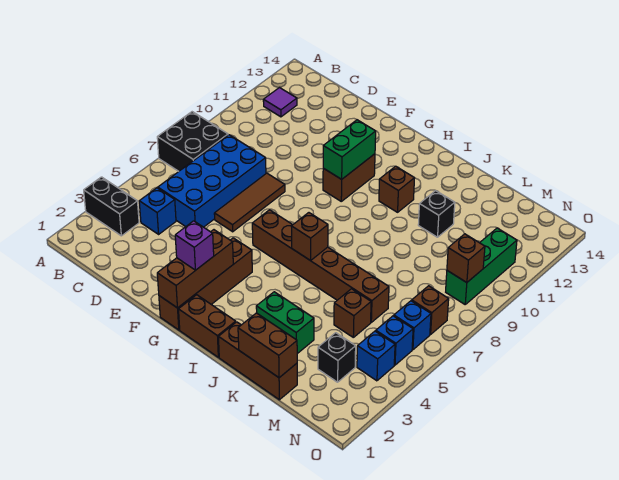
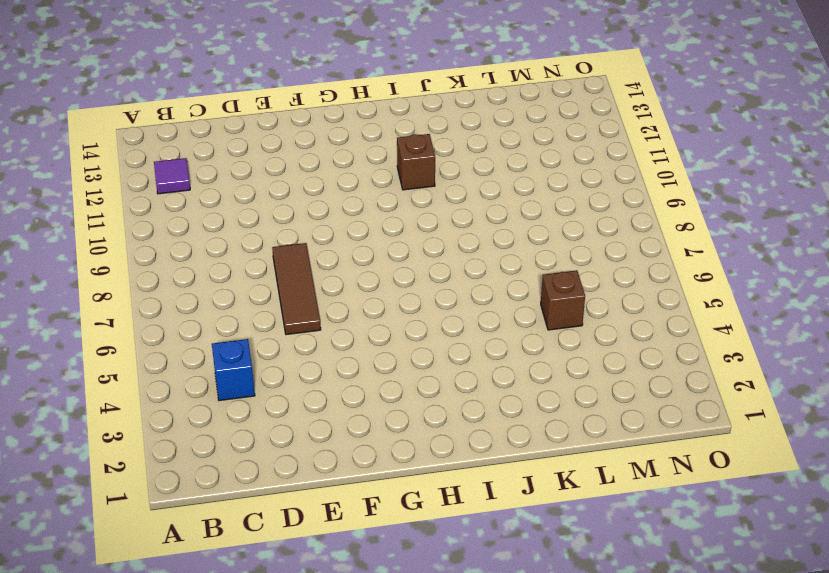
none -> black 1x2 brick [84,177,139,236]
none -> black 2x2 brick [157,112,228,171]
none -> blue 2x4 brick [158,135,266,227]

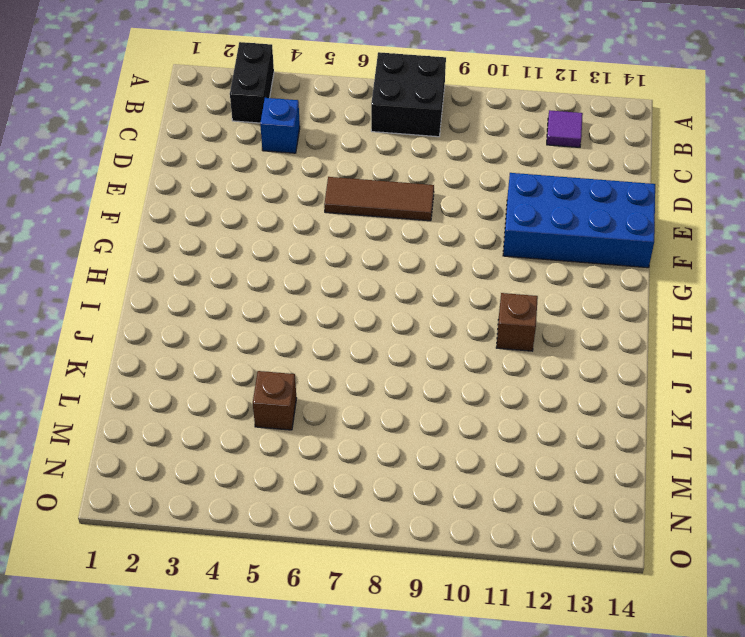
blue 2x4 brick [503,173,655,268] -> blue 2x4 brick moved to [158,135,266,227]
none -> brown 1x4 brick [159,238,252,330]
none -> brown 1x6 brick [252,210,389,322]
none -> brown 1x2 brick [323,154,375,201]

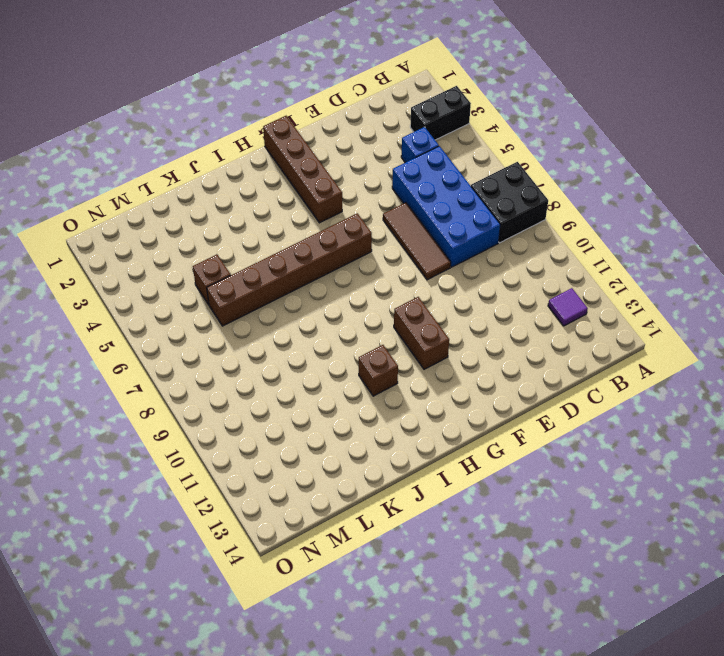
none -> brown 1x2 brick [179,295,236,357]
none -> brown 1x3 brick [218,322,297,400]
none -> green 1x2 brick [256,292,314,354]

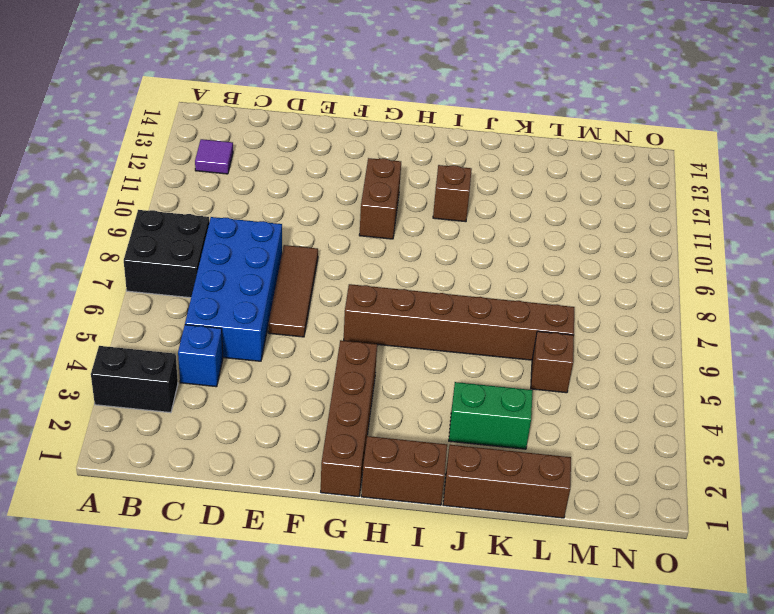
none -> black 1x1 brick [418,191,455,237]
none -> black 1x1 brick [318,333,356,382]
none -> blue 1x1 brick [357,331,395,381]

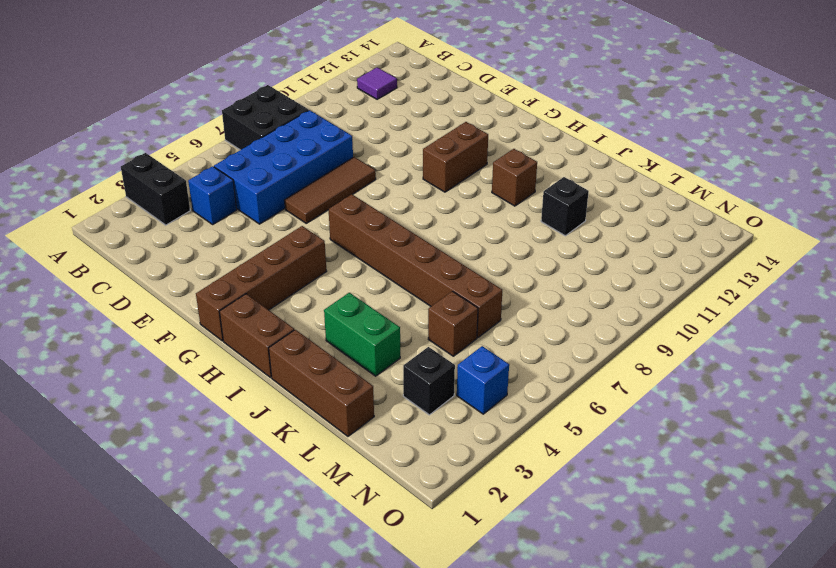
none -> blue 1x1 brick [376,316,413,365]
none -> blue 1x1 brick [394,301,431,350]
none -> brown 1x1 brick [412,286,449,334]

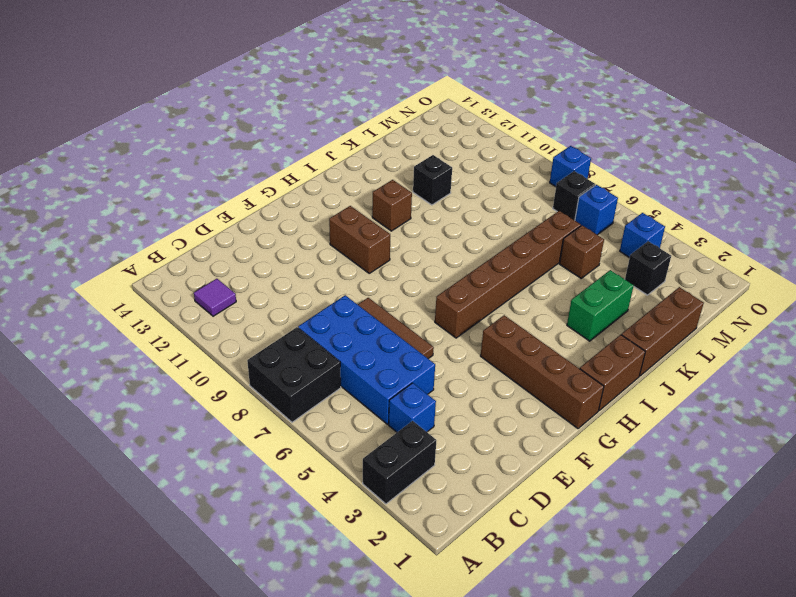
black 1x1 brick [553,171,595,220] -> brown 1x1 brick [412,286,449,334]
blue 1x1 brick [550,146,591,187] -> blue 1x1 brick moved to [376,316,413,365]
none -> green 1x3 brick [446,228,517,304]
none -> brown 1x3 brick [157,230,233,308]
none -> green 1x2 brick [323,120,376,179]

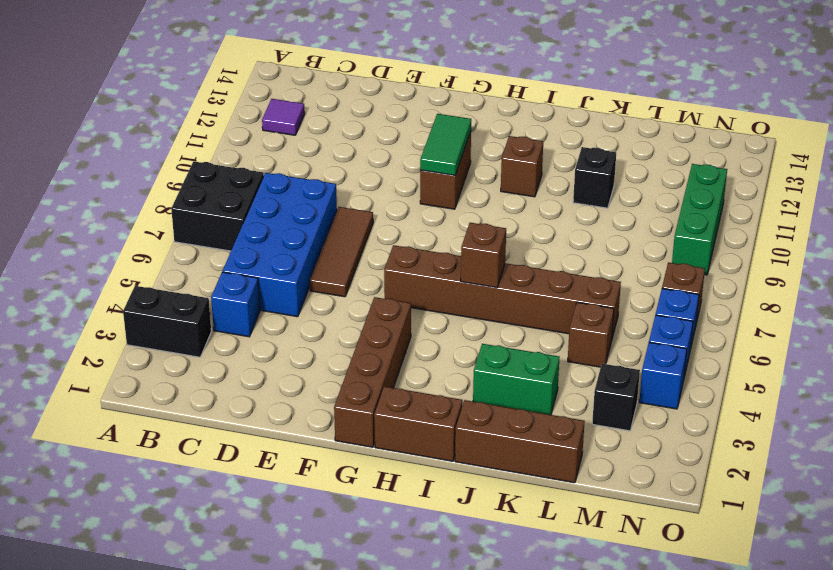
green 1x2 tile [420,114,471,175] -> green 1x2 brick [323,120,376,179]
none -> brown 1x3 brick [157,230,233,308]
none -> brown 1x2 brick [238,313,297,378]
none -> brown 1x1 brick [447,234,485,283]

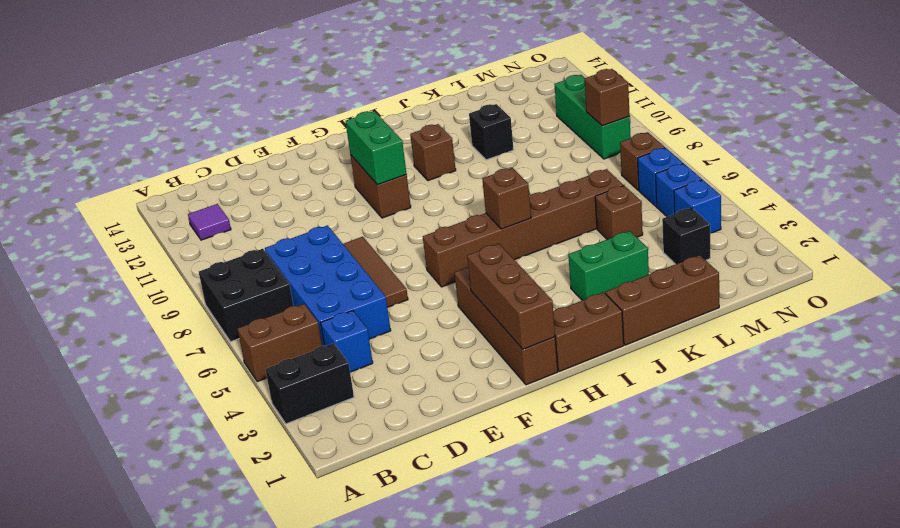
brown 1x2 brick [237,304,322,382] -> brown 1x2 brick moved to [238,313,297,378]
none -> purple 1x1 brick [175,221,214,270]

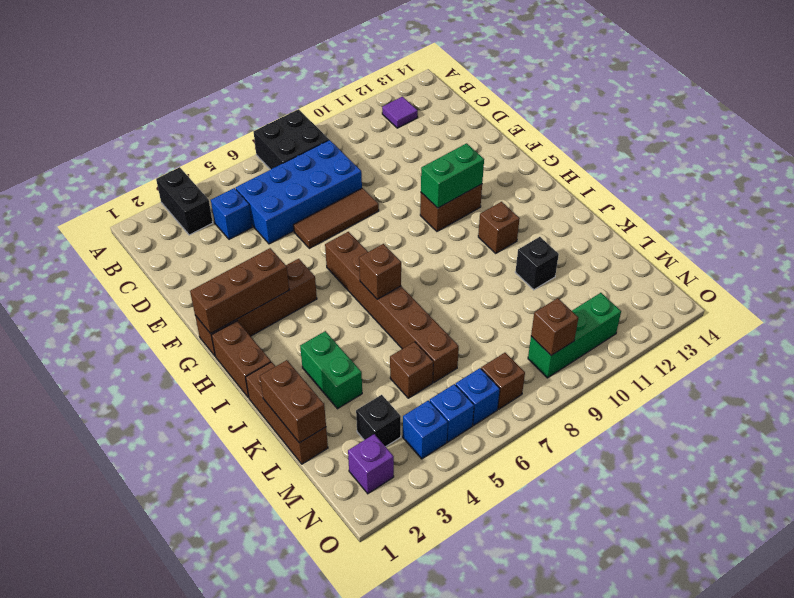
purple 1x1 brick [348,434,394,494] -> purple 1x1 brick moved to [175,221,214,270]

